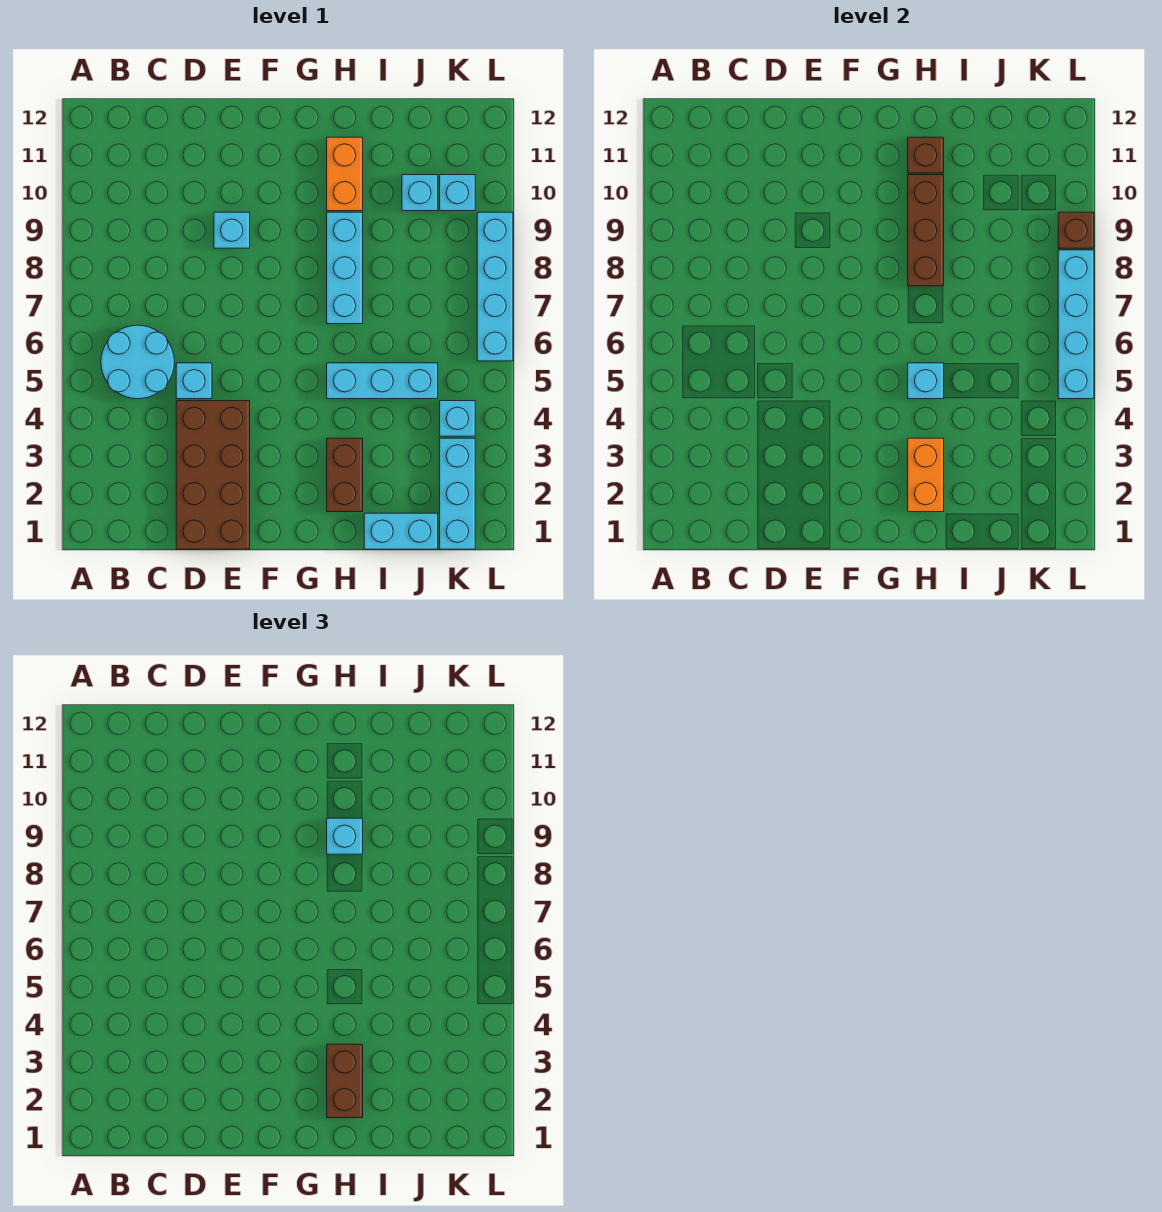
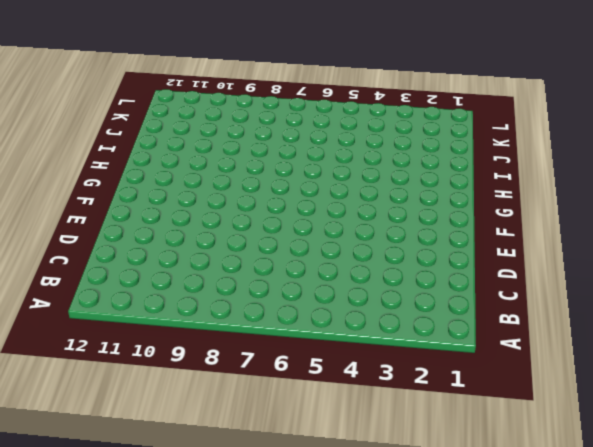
none -> cyan 2x2 round brick [101,325,174,399]
none -> brown 2x4 brick [176,401,250,549]
none -> cyan 1x1 brick [176,363,212,399]

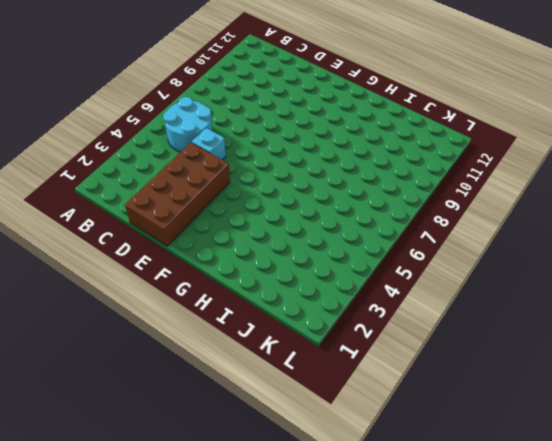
none -> cyan 1x1 brick [214,212,250,248]
none -> brown 1x2 brick [327,438,363,512]
none -> cyan 1x3 brick [327,363,438,399]

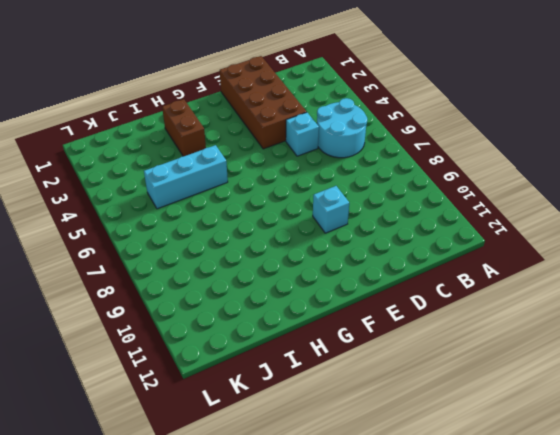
none -> cyan 1x3 brick [327,212,363,324]
none -> orange 1x2 brick [327,137,363,211]
none -> cyan 1x2 brick [364,513,438,549]

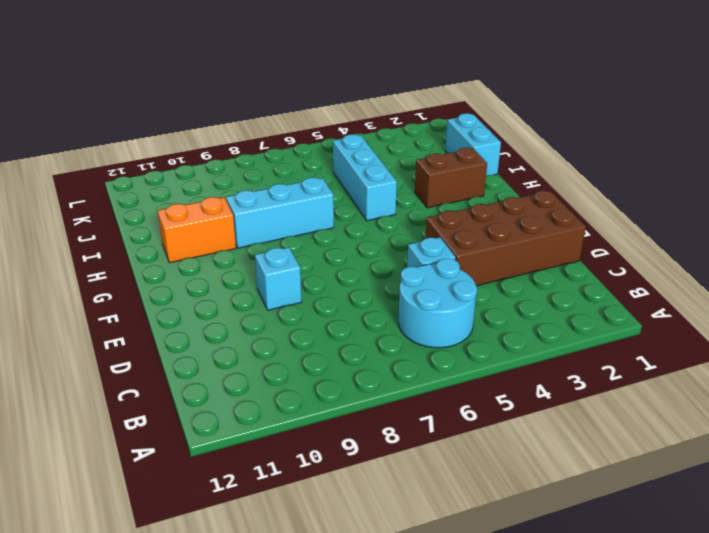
none -> cyan 1x1 brick [402,175,438,211]
none -> cyan 1x3 brick [440,438,475,549]
none -> cyan 1x1 brick [440,401,475,436]

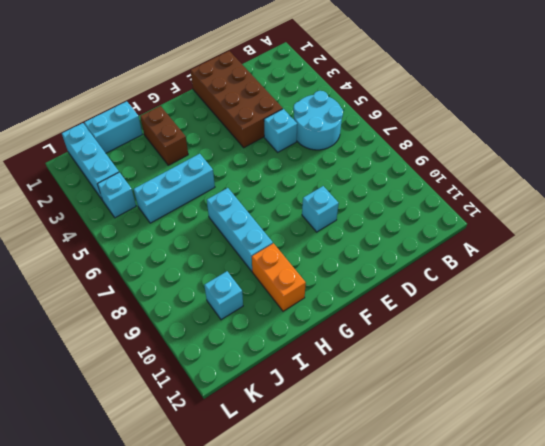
none -> cyan 1x1 brick [440,175,475,211]
none -> cyan 1x4 brick [477,212,513,361]
none -> orange 1x2 brick [908,438,944,512]

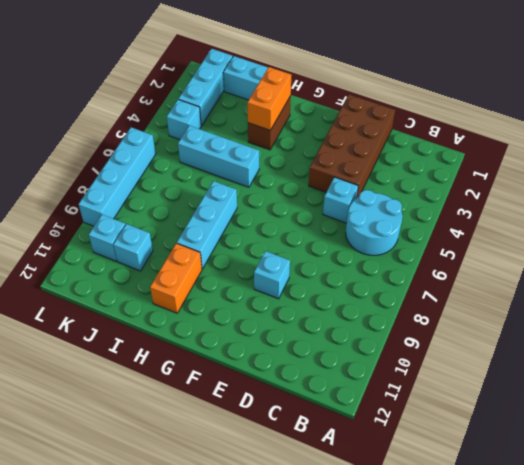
none -> cyan 1x1 brick [908,363,944,399]
none -> brown 1x3 brick [908,175,944,286]
none -> brown 1x1 brick [908,137,944,173]

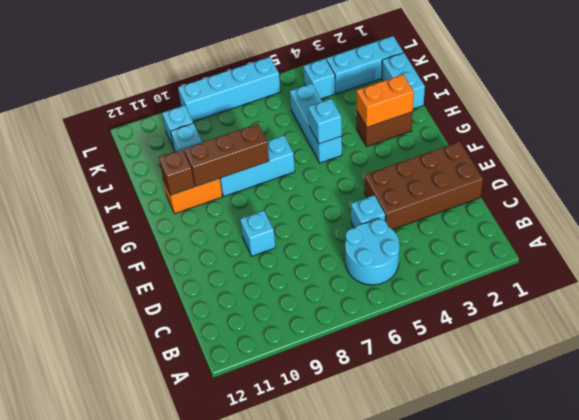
none -> cyan 1x4 brick [1058,250,1094,399]
none -> brown 1x1 brick [1058,212,1094,248]
none -> brown 1x2 brick [327,1044,363,1118]

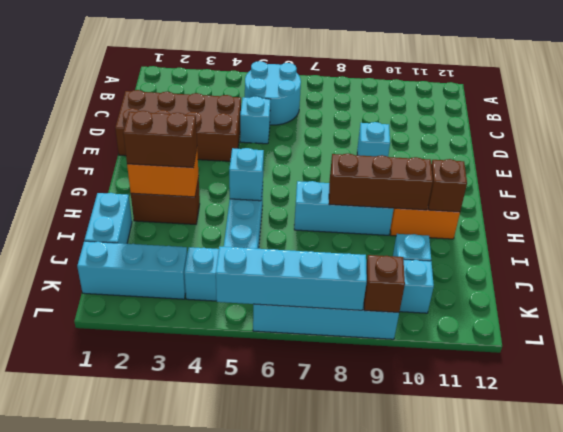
none -> cyan 1x1 brick [327,818,363,854]

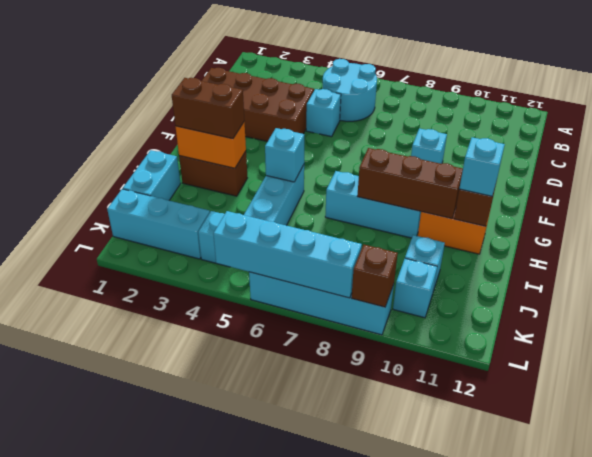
cyan 1x1 brick [459,137,505,196] -> cyan 1x1 brick moved to [327,818,363,854]

